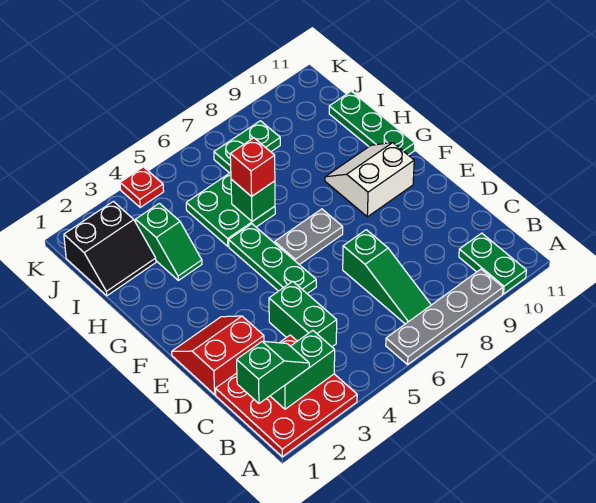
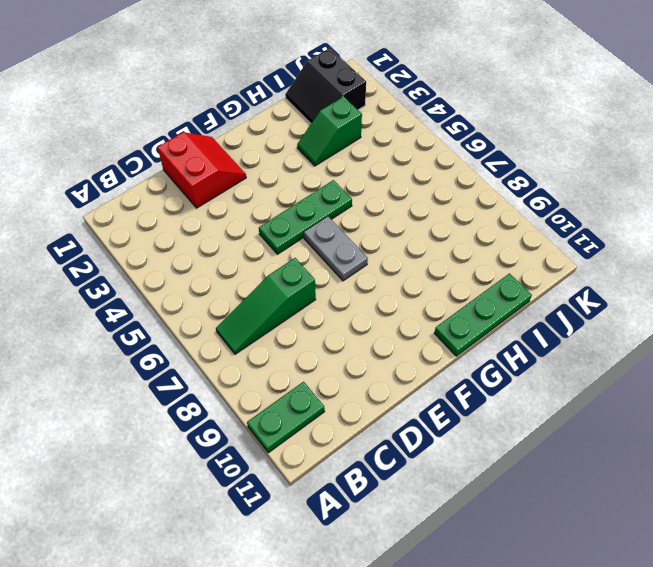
none -> red 3x3 plate [216,335,357,457]
none -> grey 1x4 plate [386,269,503,365]
none -> green 1x2 brick [269,281,337,347]

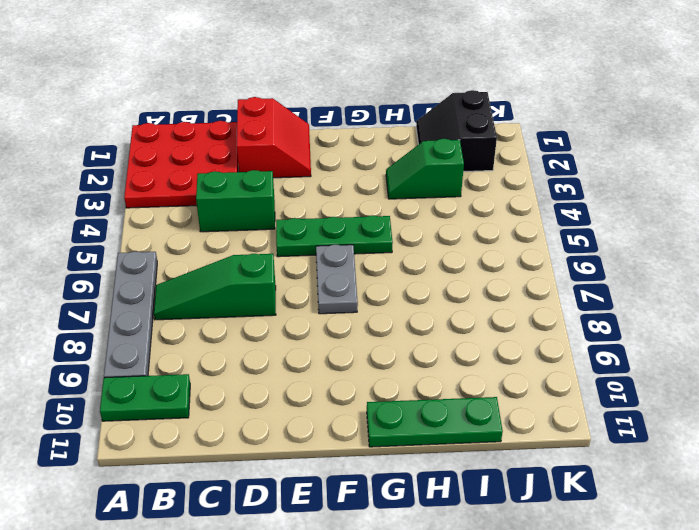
none -> white 2x2 slope [325,143,414,217]
none -> green 2x2 plate [186,173,275,246]
none -> green 1x2 plate [214,121,280,173]

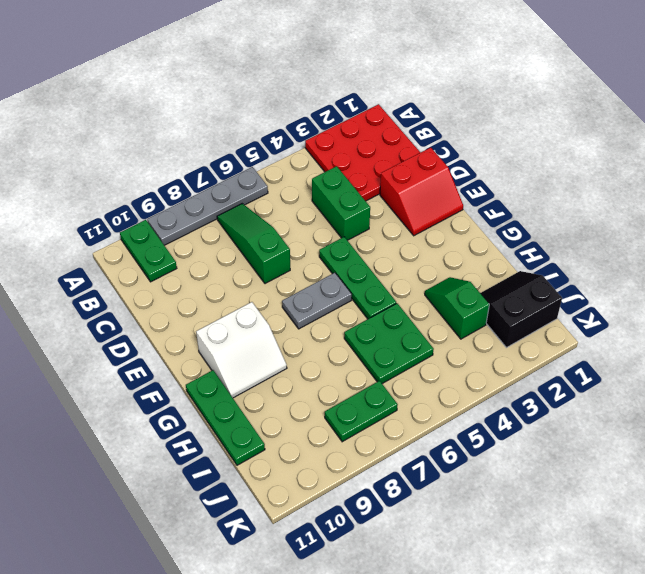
none -> red 1x1 plate [120,167,164,207]
none -> green 1x2 brick [271,330,335,409]
none -> green 1x1 brick [231,179,275,221]

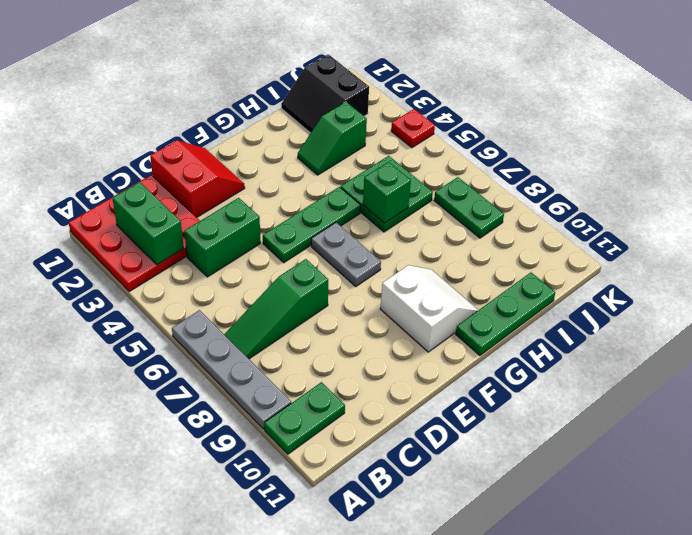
none -> green 1x2 slope [237,341,309,404]
none -> red 1x1 brick [230,138,275,196]

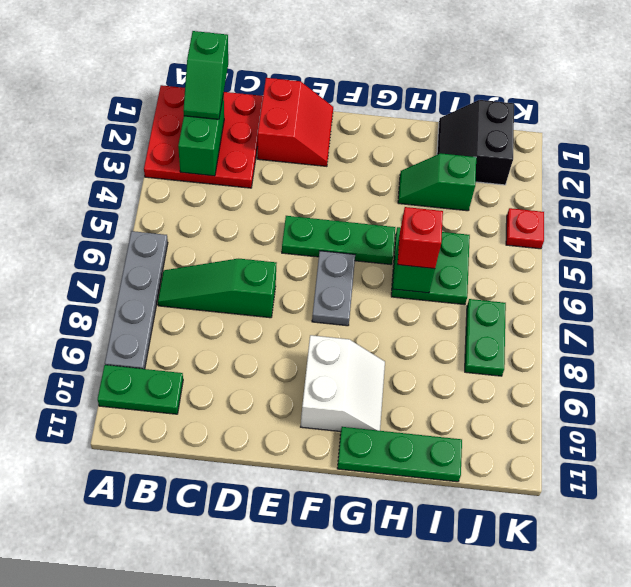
none -> green 1x2 brick [269,281,337,347]

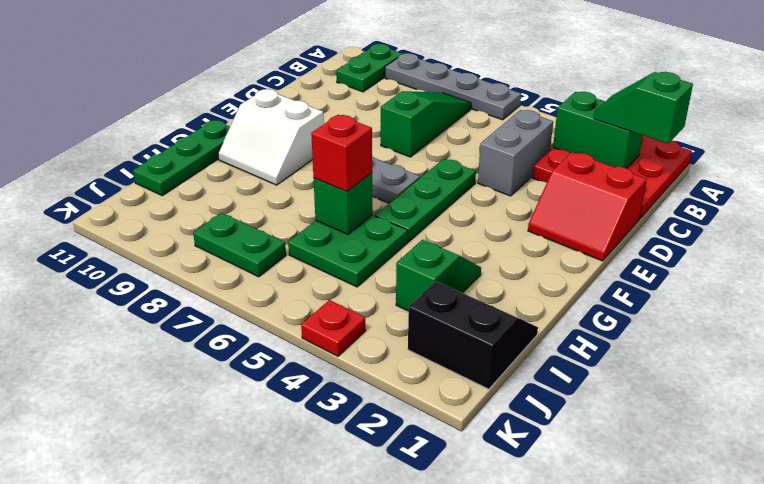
grey 1x2 brick [478,110,553,196] -> green 1x2 brick [269,281,337,347]

